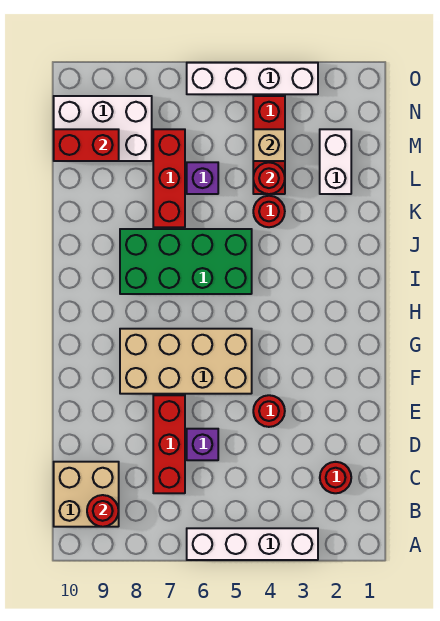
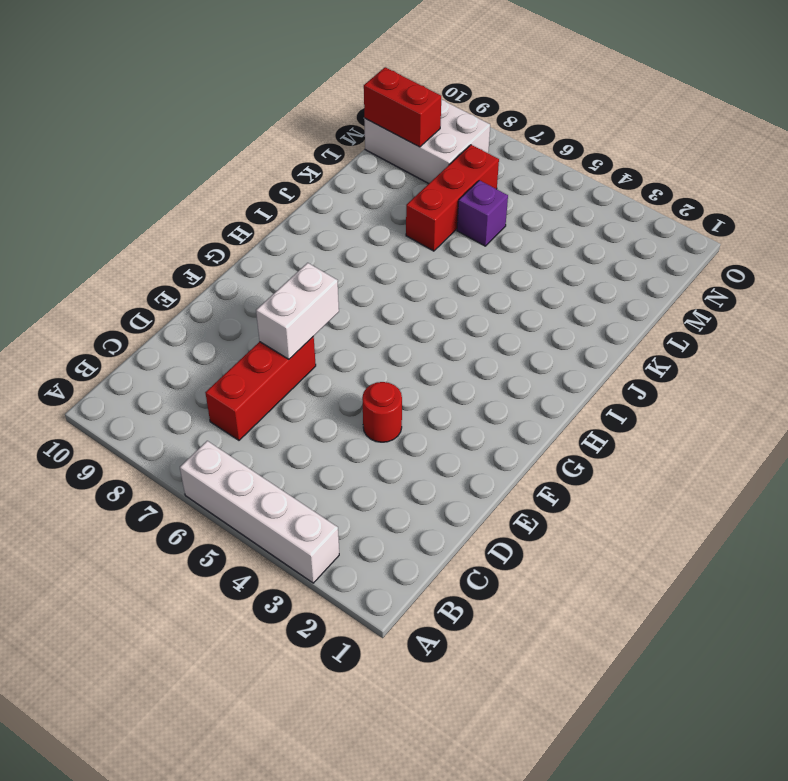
white 1x2 brick [256,263,339,359] -> white 1x2 brick moved to [320,129,351,194]
none -> tan 2x2 brick [54,462,119,527]
none -> red 1x1 round brick [320,462,351,493]
none -> purple 1x1 brick [187,429,218,460]

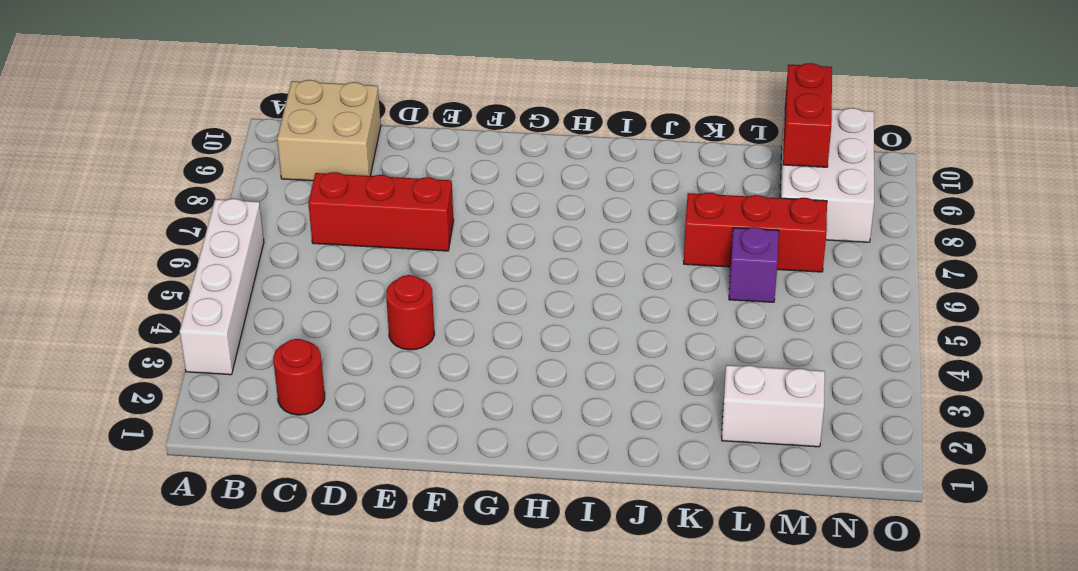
none -> purple 1x1 brick [187,429,218,460]
none -> tan 2x4 brick [120,329,252,394]
none -> green 2x4 brick [120,229,252,294]

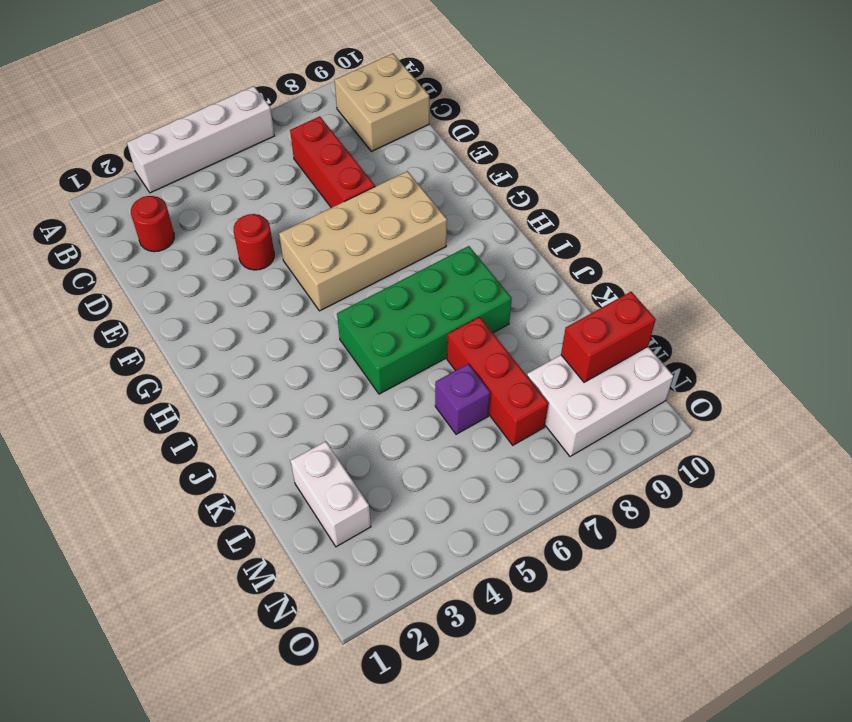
none -> purple 1x1 brick [187,429,218,460]
none -> red 1x1 round brick [253,196,285,227]
none -> red 1x3 brick [253,96,285,194]

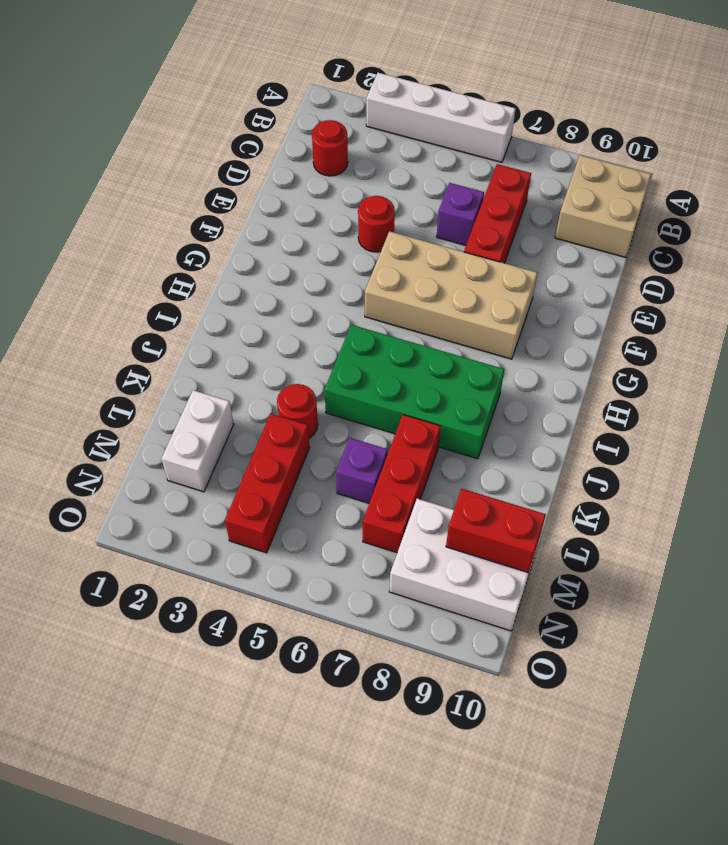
none -> white 1x4 brick [187,63,318,94]
none -> red 1x1 round brick [87,495,119,527]
none -> red 1x1 round brick [253,163,285,194]

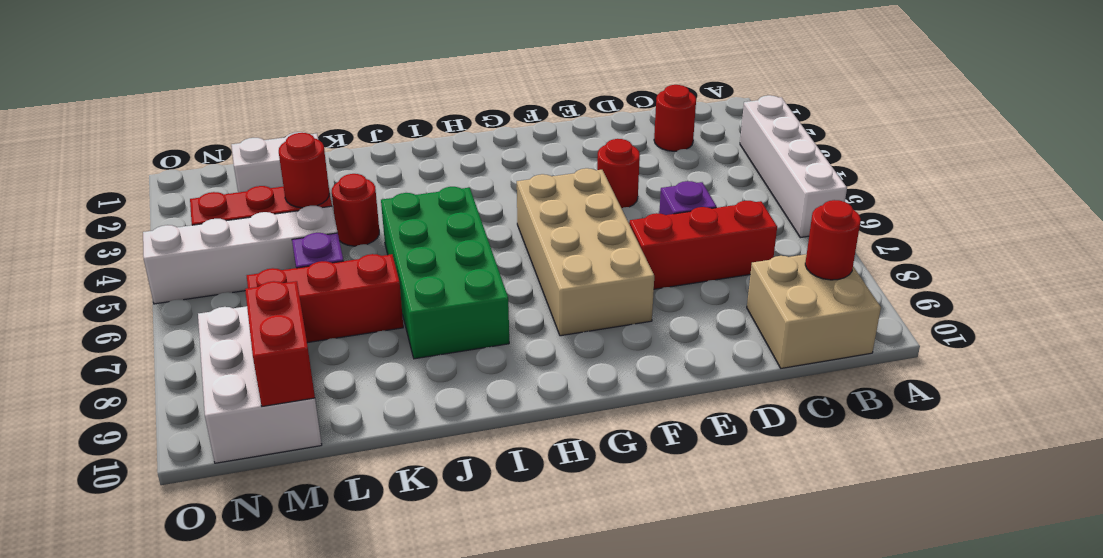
white 1x4 brick [143,206,338,304] -> white 1x4 brick turned to [187,63,318,94]
none -> tan 1x1 brick [253,129,285,161]

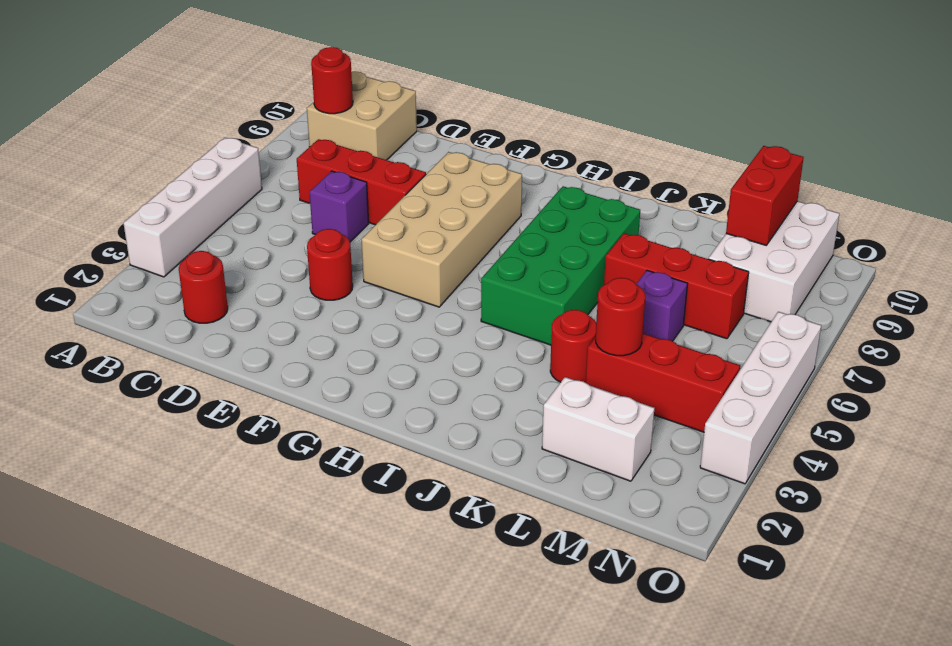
none -> tan 1x1 brick [253,129,285,161]

